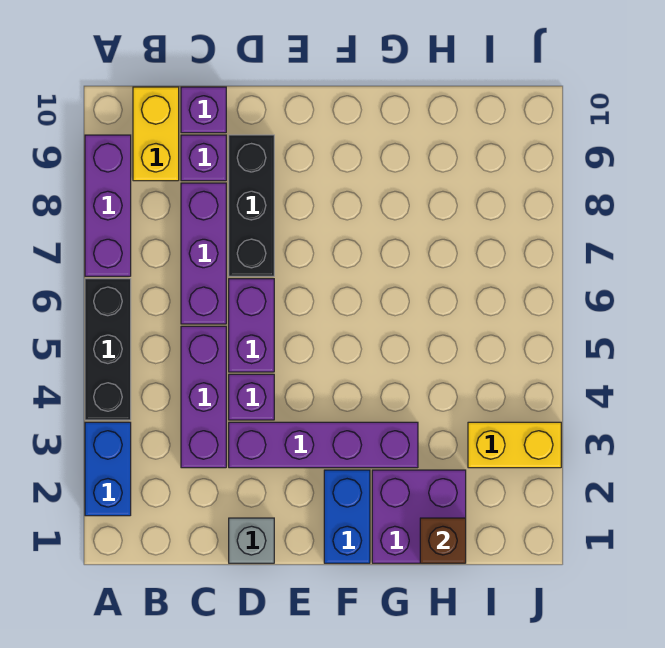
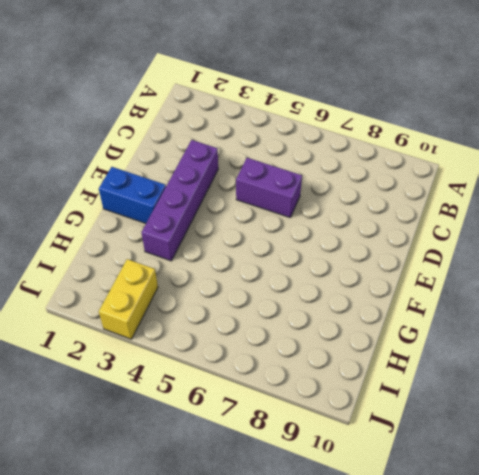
none -> blue 1x2 brick [85,422,131,516]
none -> black 1x3 brick [85,279,131,420]
none -> purple 1x3 brick [85,135,131,276]

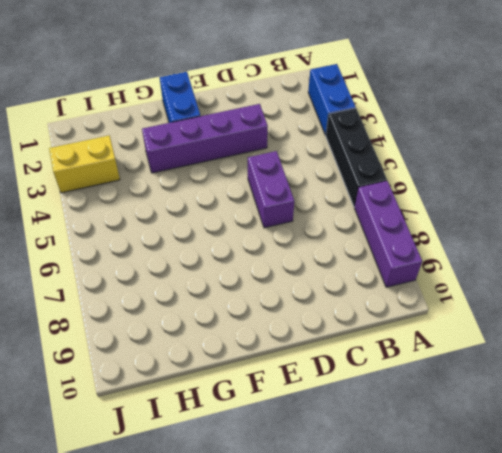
none -> yellow 1x2 brick [133,87,179,181]
none -> purple 1x3 brick [181,326,226,468]
none -> purple 1x3 brick [181,183,226,324]

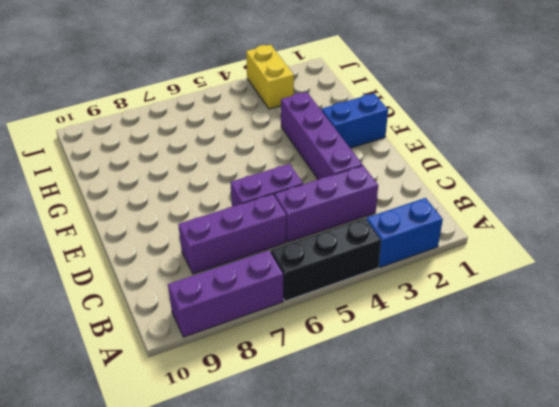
none -> yellow 1x2 brick [133,87,179,181]
none -> purple 1x1 brick [181,135,226,181]
none -> purple 1x1 brick [181,87,226,133]

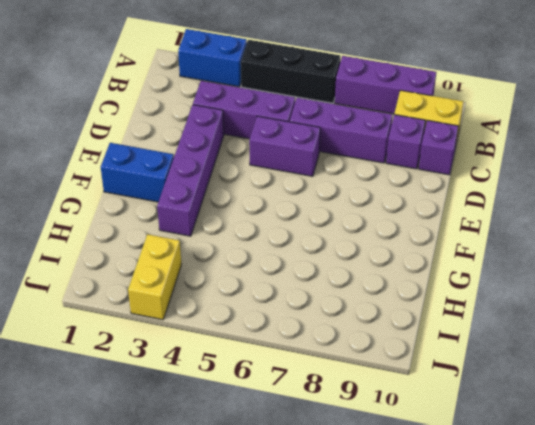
none -> grey 1x1 brick [229,518,274,563]
none -> purple 1x1 brick [229,374,274,420]
none -> black 1x3 brick [229,135,274,276]

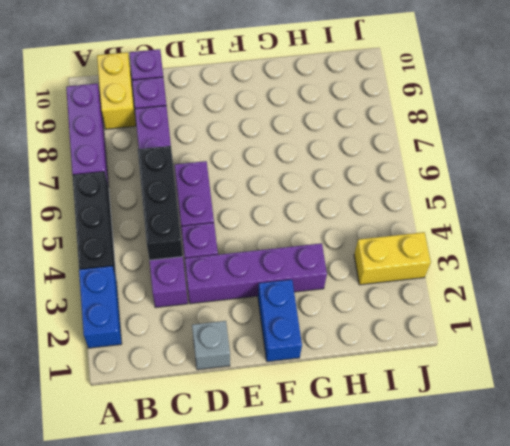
black 1x3 brick [138,146,183,260] -> black 1x3 brick moved to [229,135,274,276]
none -> purple 2x2 brick [372,470,466,563]
none -> brown 1x1 brick [420,518,466,563]

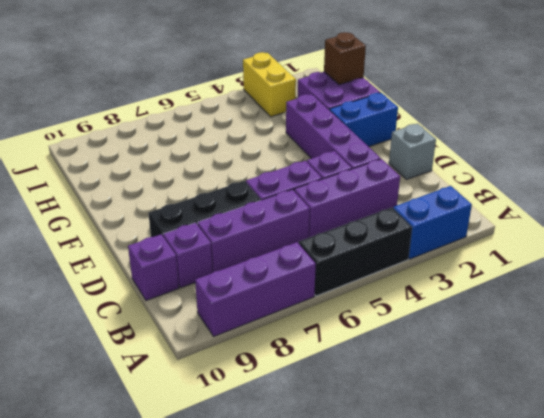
none -> yellow 1x2 brick [133,87,179,181]

